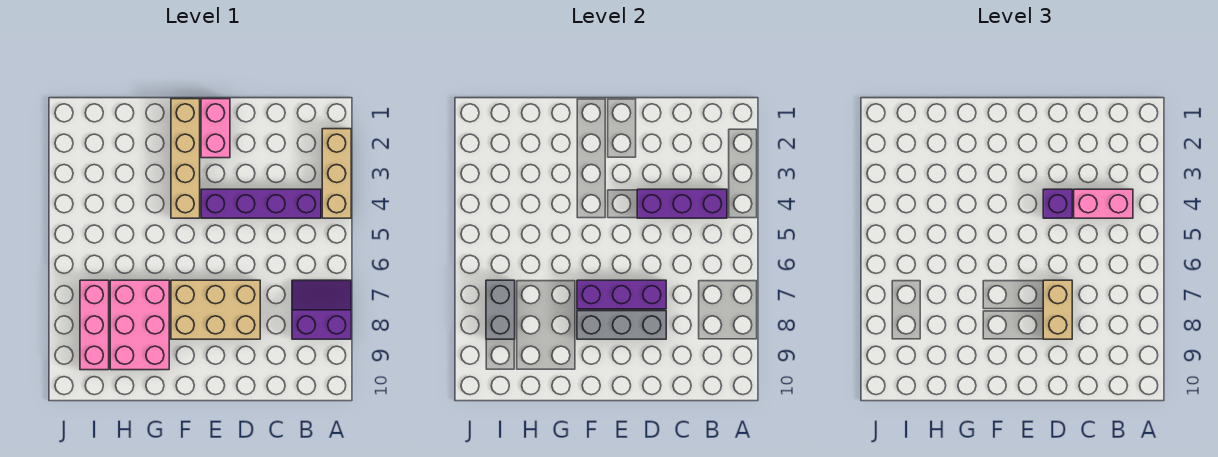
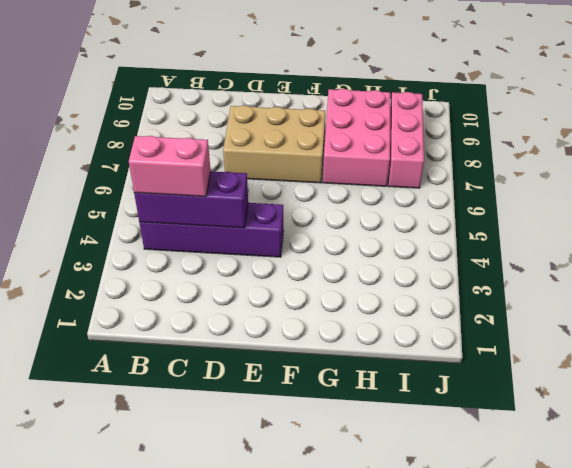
none -> tan 1x3 brick [322,129,351,218]
none -> purple 2x2 slope [292,280,351,339]
none -> pink 1x2 brick [201,99,230,158]

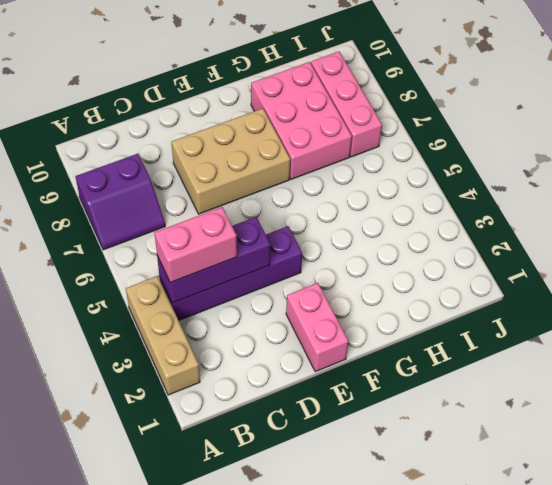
none -> tan 1x4 brick [171,99,200,218]
none -> purple 1x3 brick [577,280,666,309]
none -> grey 1x3 brick [577,311,666,339]

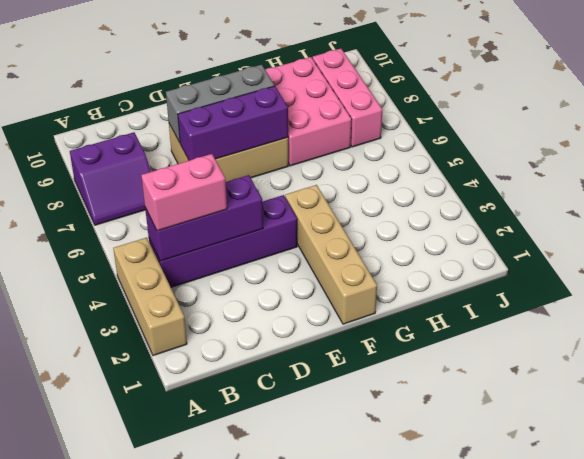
none -> pink 1x2 brick [201,99,230,158]
none -> grey 1x2 brick [486,280,515,339]
none -> purple 1x1 brick [1043,189,1072,218]

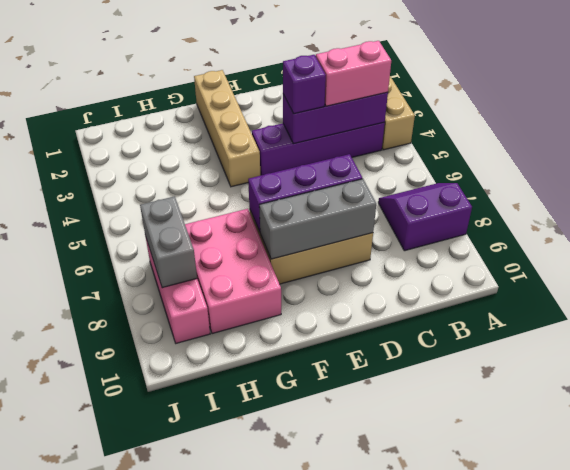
none -> pink 1x2 brick [201,99,230,158]
none -> tan 1x2 brick [1043,280,1072,339]

